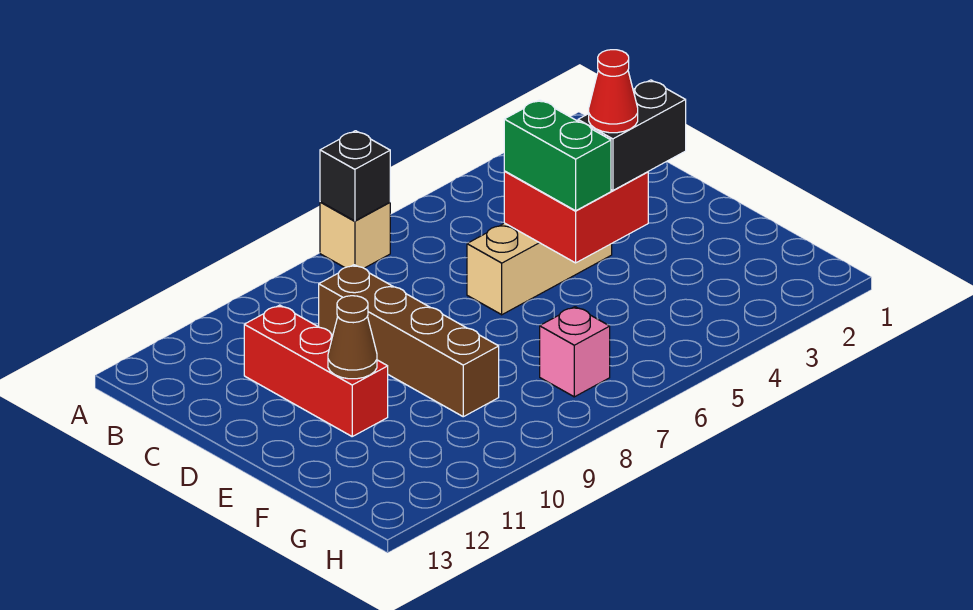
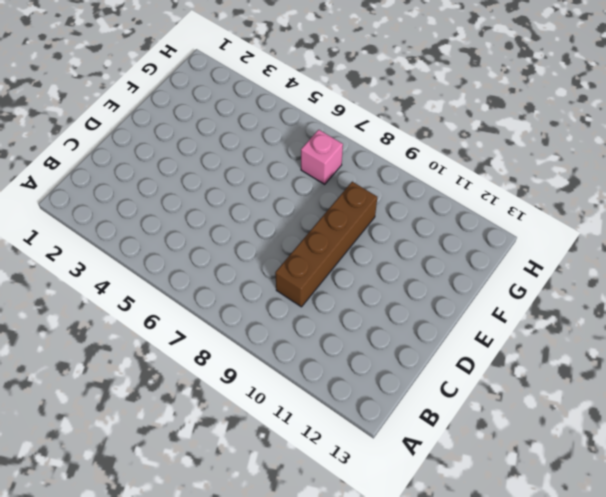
none -> tan 1x1 brick [320,202,390,268]
none -> red 1x3 brick [244,305,388,436]

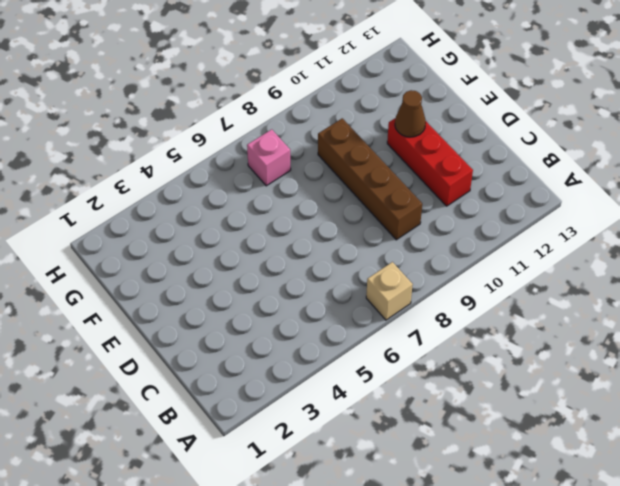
none -> tan 1x3 brick [467,223,612,315]
none -> black 1x1 brick [320,131,390,221]

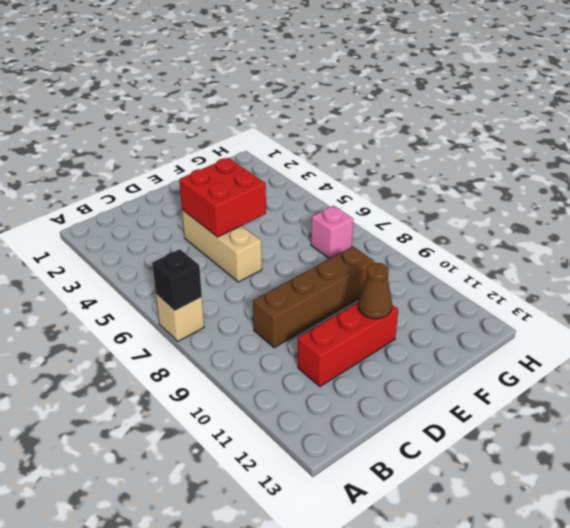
none -> green 1x2 brick [504,100,611,211]
none -> black 1x2 brick [578,80,686,190]

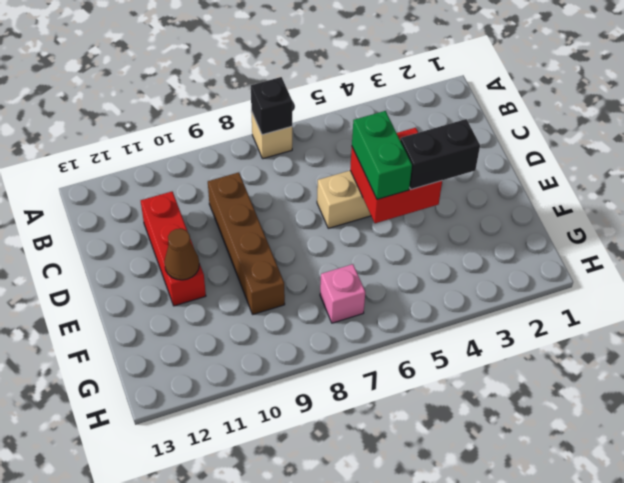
none -> red 1x1 cone [589,50,638,133]

